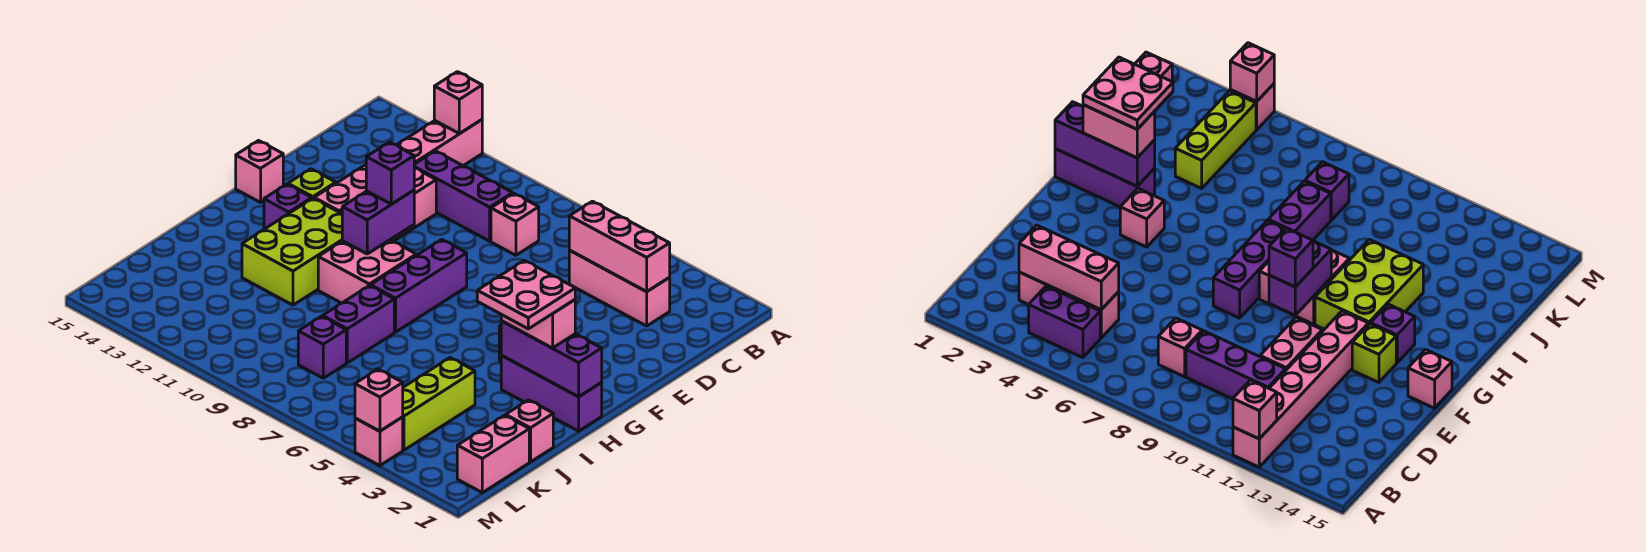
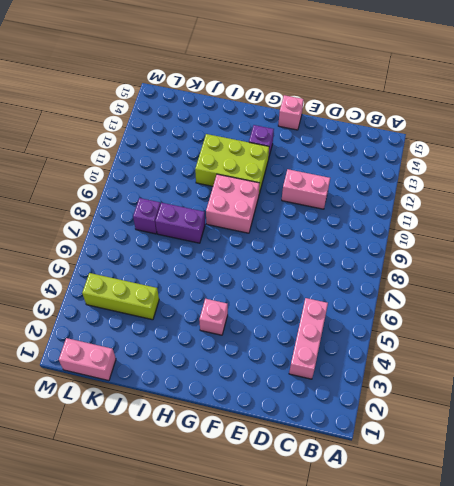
none -> pink 1x6 brick [314,120,482,214]
none -> purple 1x2 brick [1029,286,1100,358]
none -> pink 1x1 brick [491,194,539,255]

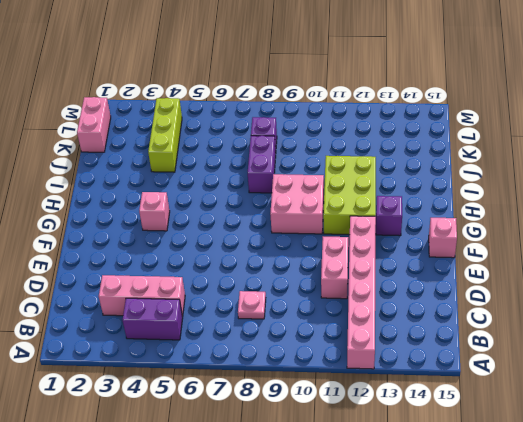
pink 1x1 plate [238,291,266,319] -> pink 1x1 brick [491,194,539,255]
none -> purple 1x3 brick [414,151,513,241]
none -> purple 1x3 brick [371,240,467,332]
none -> lime 1x1 brick [288,169,336,199]

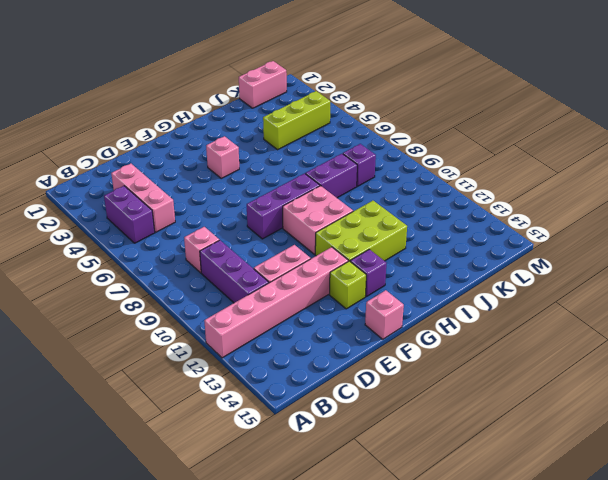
none -> purple 1x3 brick [501,356,602,431]
none -> pink 1x1 brick [506,400,553,462]
none -> pink 1x1 brick [355,417,403,466]

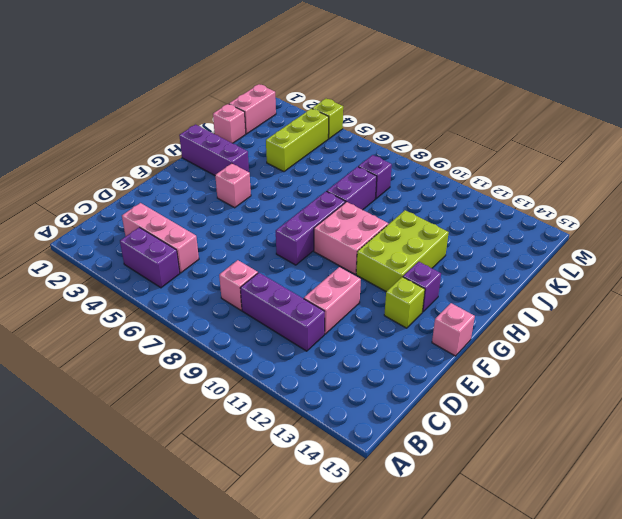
lime 1x1 brick [312,99,343,139] -> pink 1x1 brick [355,417,403,466]
none -> pink 1x6 brick [314,120,482,214]
none -> pink 1x1 brick [434,72,482,134]
none -> pink 1x3 brick [569,201,670,292]

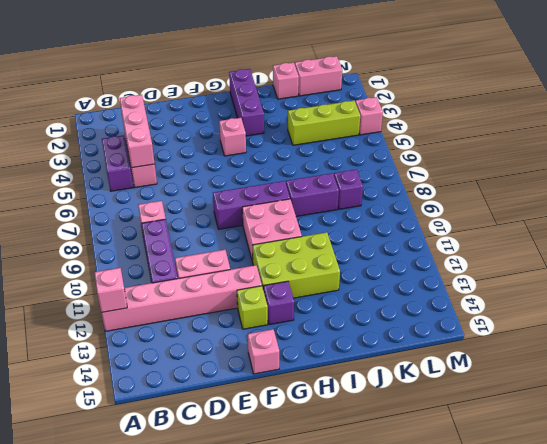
none -> purple 1x2 brick [342,190,414,254]
none -> purple 1x3 brick [501,321,602,397]
none -> pink 1x1 brick [355,369,403,431]

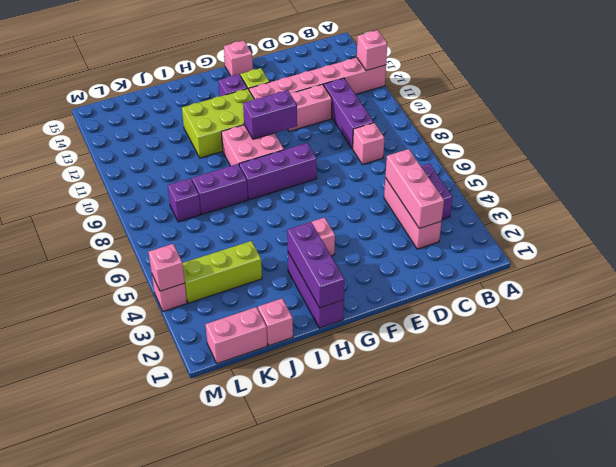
none -> purple 1x1 brick [366,142,414,204]
none -> pink 1x2 brick [501,300,575,348]
none -> pink 2x2 plate [477,260,575,329]

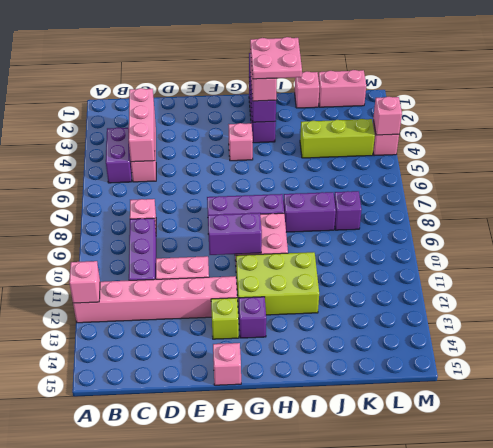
none -> purple 1x1 brick [366,142,414,204]

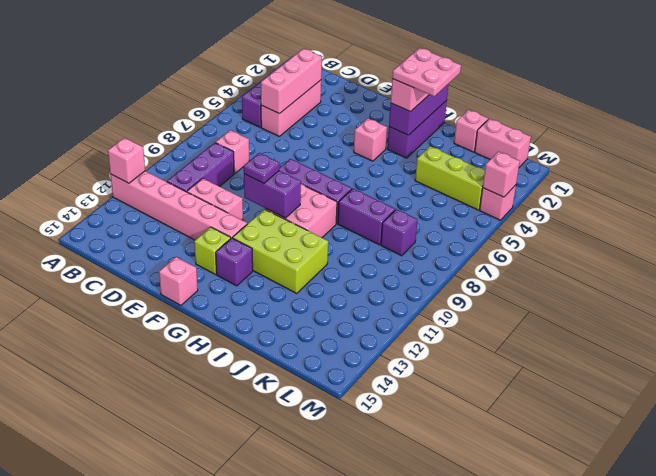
purple 1x1 plate [244,153,279,183] -> purple 1x1 brick [366,142,414,204]

